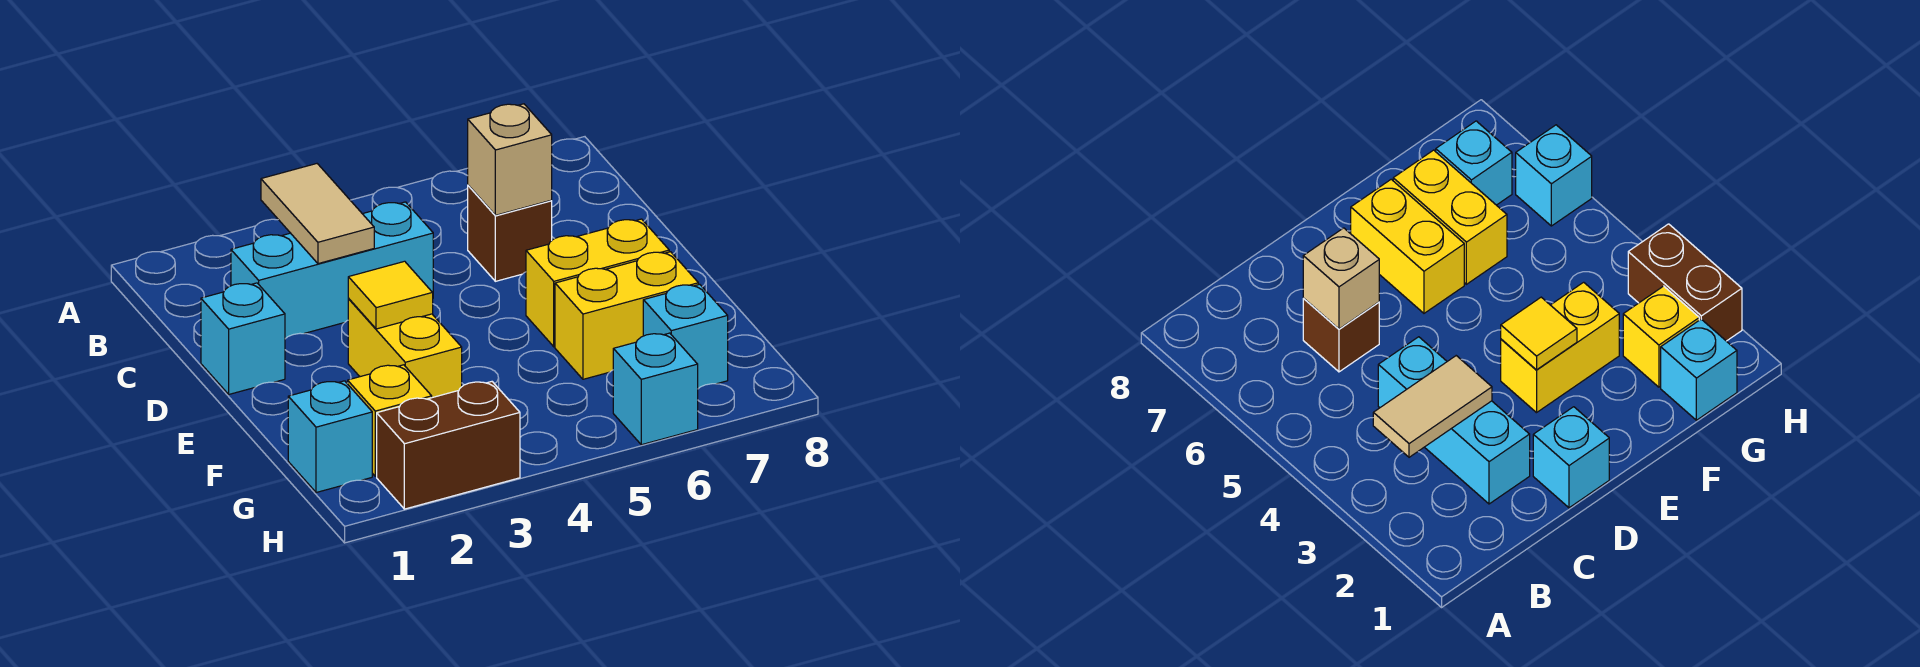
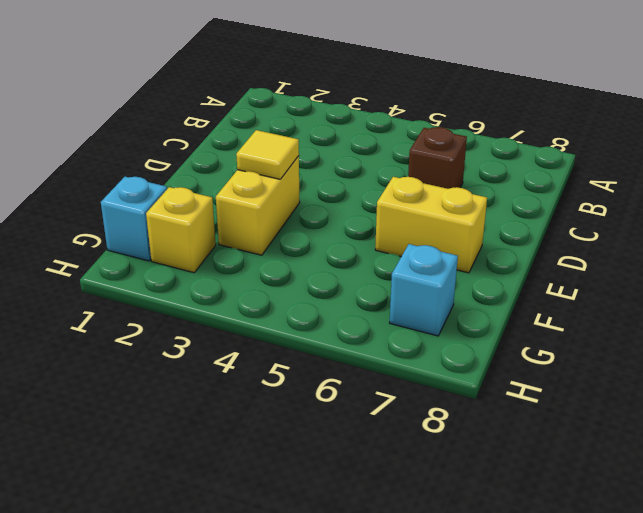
none -> cyan 1x3 brick [231,202,433,339]
none -> cyan 1x1 brick [201,283,285,394]
none -> yellow 1x2 brick [555,252,698,379]

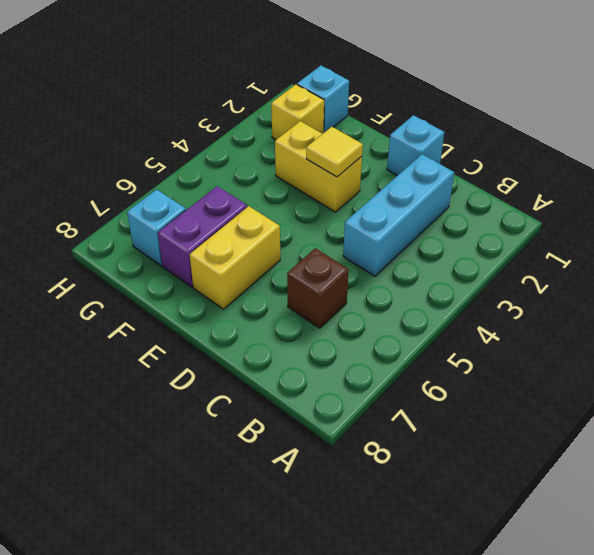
purple 1x2 brick [158,186,247,287] -> yellow 1x2 brick [555,252,698,379]
none -> brown 1x2 brick [377,382,520,509]
none -> cyan 1x1 brick [613,333,698,445]
none -> tan 1x2 tile [261,164,374,264]

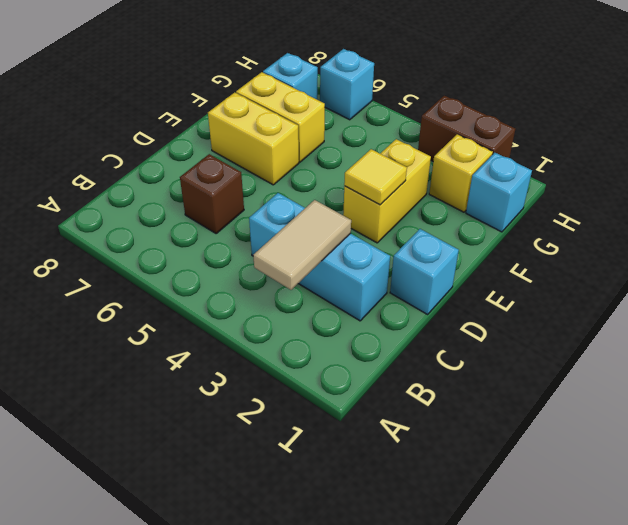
none -> tan 1x1 brick [468,104,552,215]

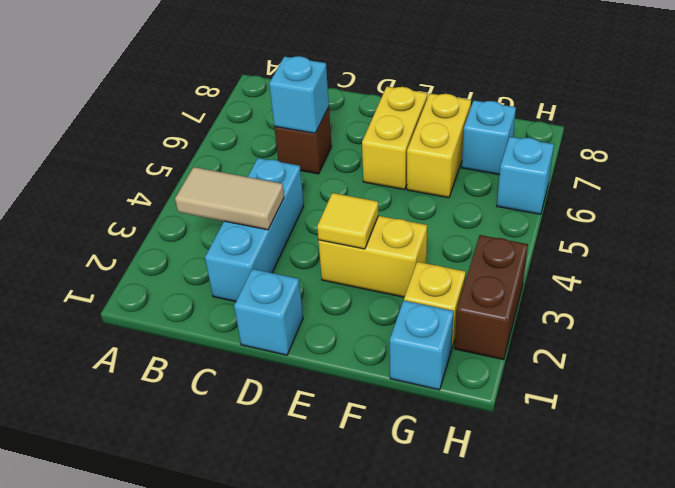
cyan 1x1 brick [269,56,329,133] -> tan 1x1 brick [468,104,552,215]

